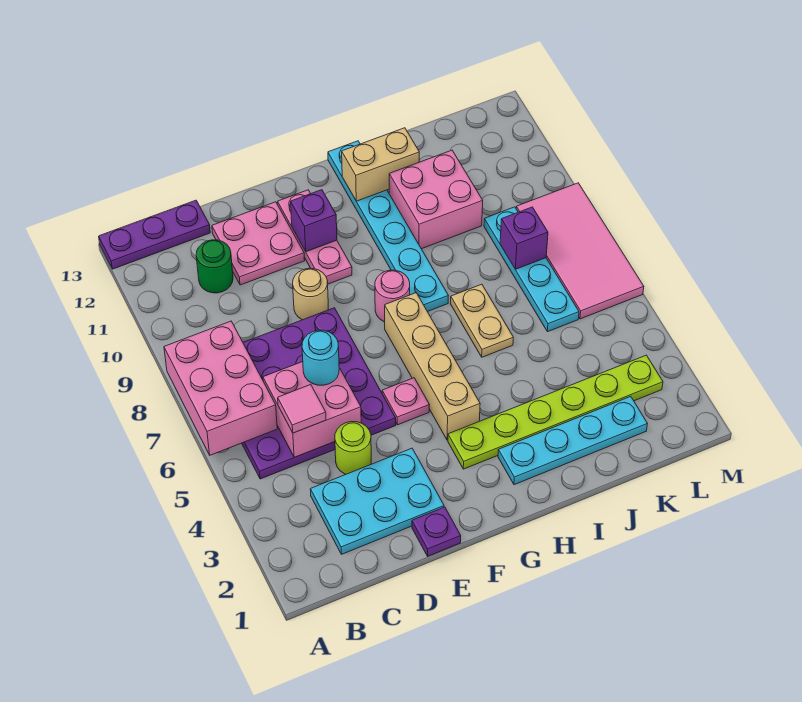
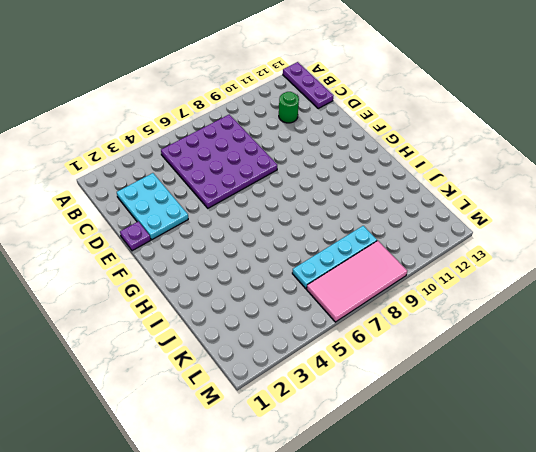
none -> lime 1x1 round brick [335,422,371,474]
none -> pink 2x2 plate [212,202,305,285]
none -> tan 1x1 round brick [293,268,328,320]

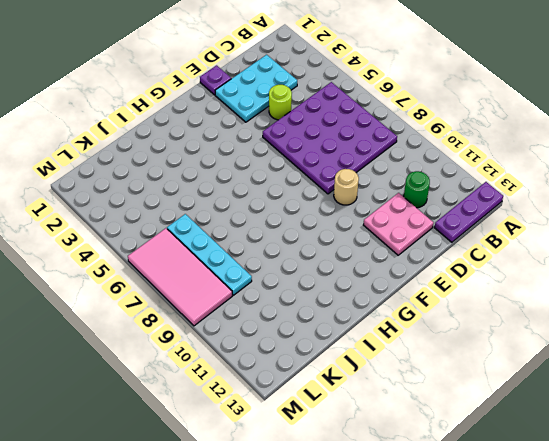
none -> pink 1x1 plate [382,378,429,425]
none -> pink 1x3 plate [278,190,352,284]
none -> lime 1x6 plate [448,355,663,469]

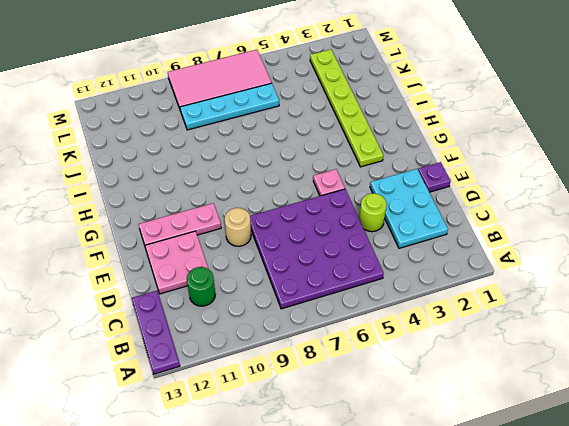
none -> tan 1x4 brick [385,293,480,440]
none -> pink 1x1 round brick [375,270,410,322]
none -> cyan 1x4 plate [498,396,647,485]

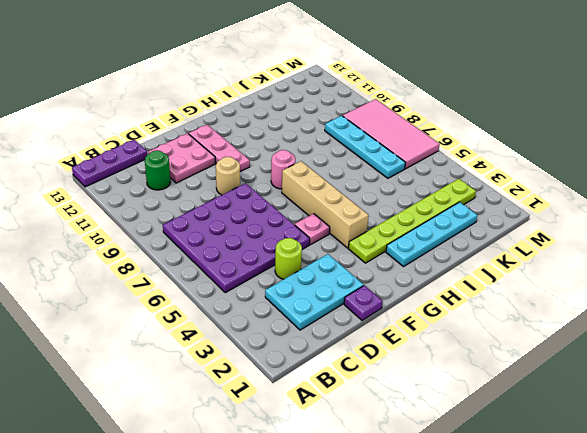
none -> cyan 1x6 plate [328,141,448,312]
none -> tan 1x2 plate [451,284,513,357]
none -> pink 2x2 brick [389,150,483,249]

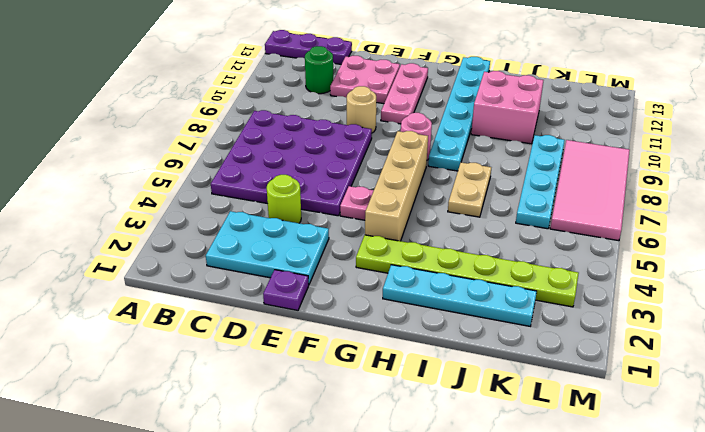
none -> pink 2x3 brick [164,321,277,455]
none -> pink 2x2 brick [263,362,361,457]
none -> purple 1x1 brick [291,190,337,252]

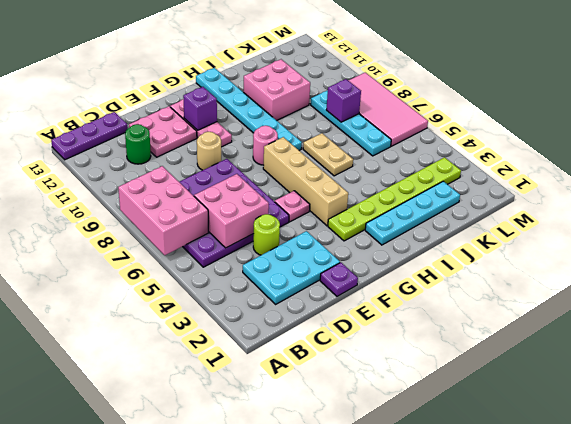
none -> tan 1x2 brick [342,128,419,201]
none -> pink 1x1 tile [278,385,326,433]
none -> cyan 1x1 round brick [302,330,339,385]

